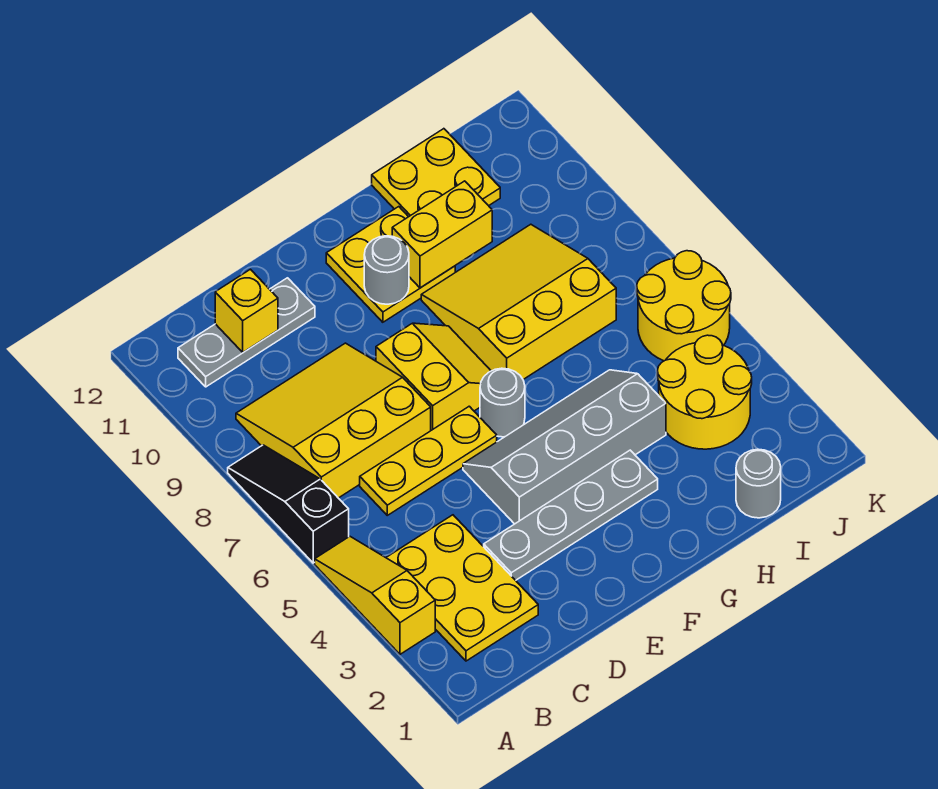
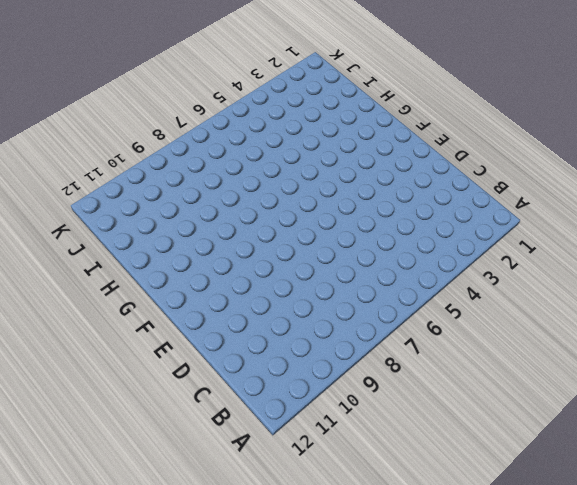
none -> yellow 1x3 slope [315,536,435,654]
none -> black 1x3 slope [228,445,349,563]
none -> yellow 2x3 plate [386,515,538,661]

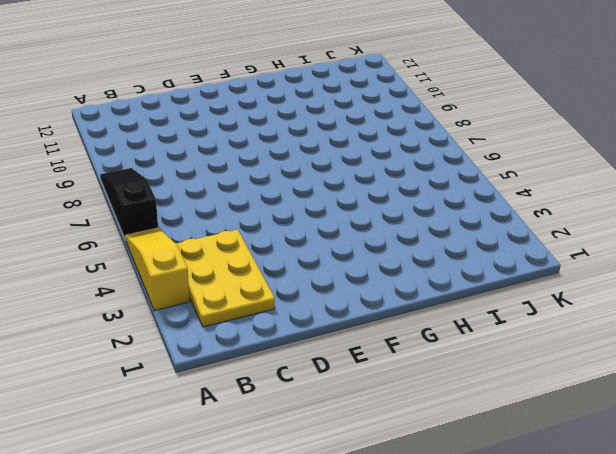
none -> yellow 3x3 slope [236,343,431,498]
none -> grey 1x3 plate [178,278,315,387]
none -> yellow 1x3 plate [360,406,497,515]

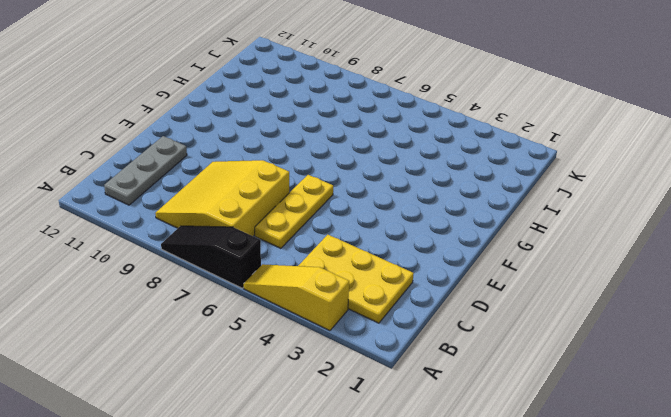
none -> grey 1x4 plate [484,450,658,580]
none -> grey 2x4 slope [463,370,666,524]
none -> yellow 2x2 slope [376,323,491,430]

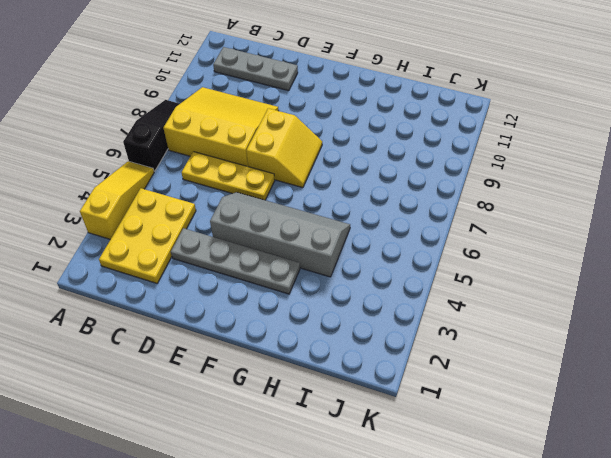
none -> grey 1x1 round brick [480,368,525,437]
none -> yellow 2x2 plate [326,207,455,322]
none -> yellow 3x3 slope [421,224,616,379]

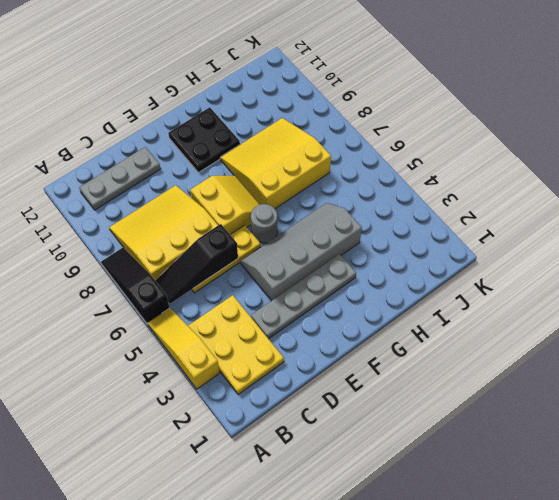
black 1x3 slope [155,224,238,304] -> none
black 2x2 plate [168,107,240,173] -> yellow 2x2 plate [326,207,455,322]
none -> yellow 2x2 plate [372,129,500,217]
none -> grey 1x1 round brick [736,449,781,518]
none -> yellow 2x2 round brick [657,335,752,449]

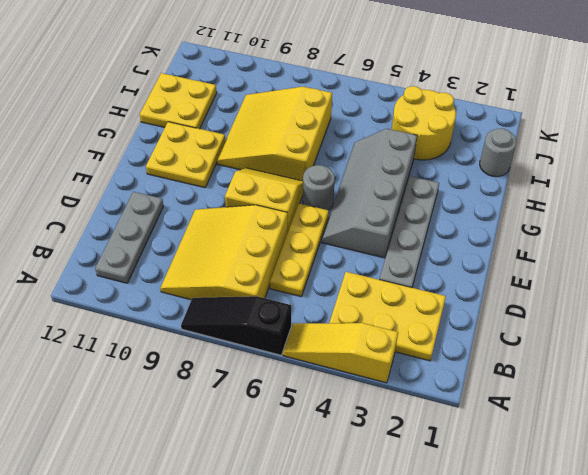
none -> yellow 2x2 round brick [637,251,731,361]
none -> yellow 1x1 brick [215,269,278,352]
none -> grey 1x1 round brick [364,236,409,304]

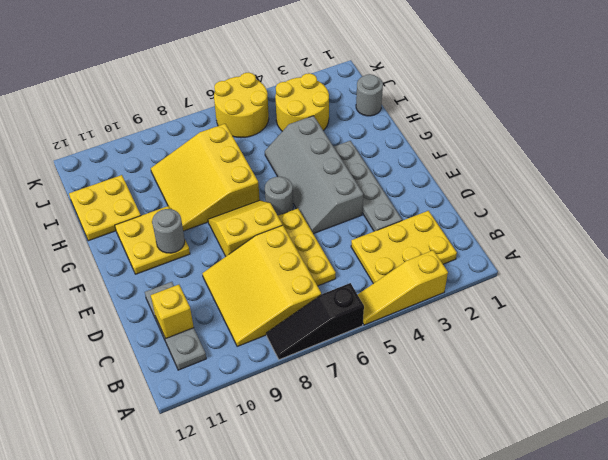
none -> yellow 1x2 brick [392,181,492,288]

